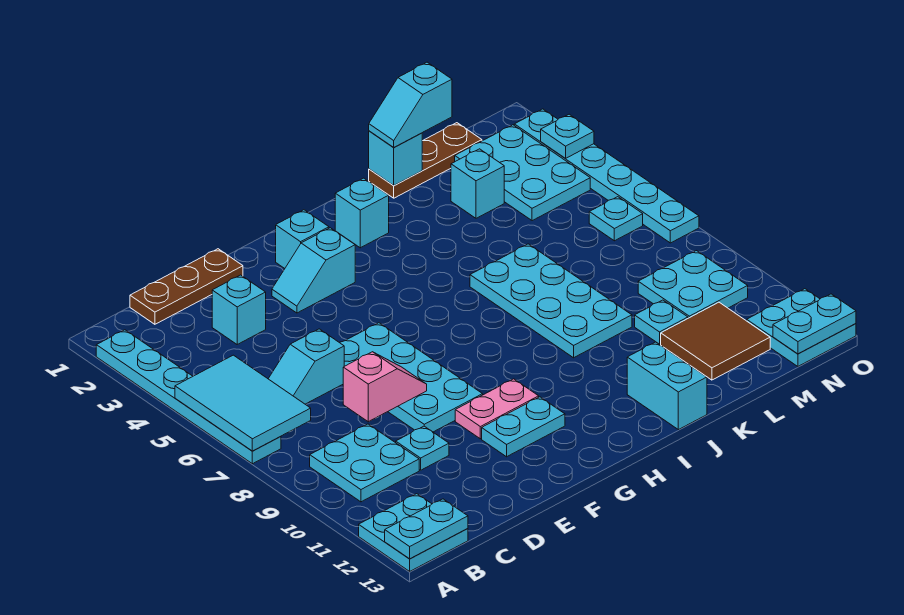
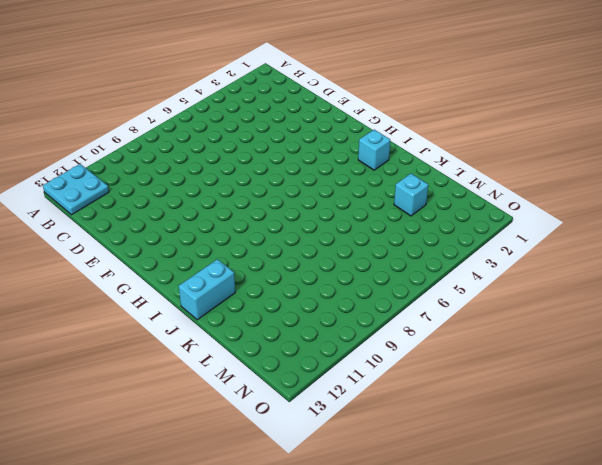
none -> cyan 1x6 plate [96,330,281,464]
none -> cyan 2x2 plate [310,424,419,502]
none -> brown 1x3 plate [130,249,243,324]
none -> cyan 1x2 slope [268,329,344,404]

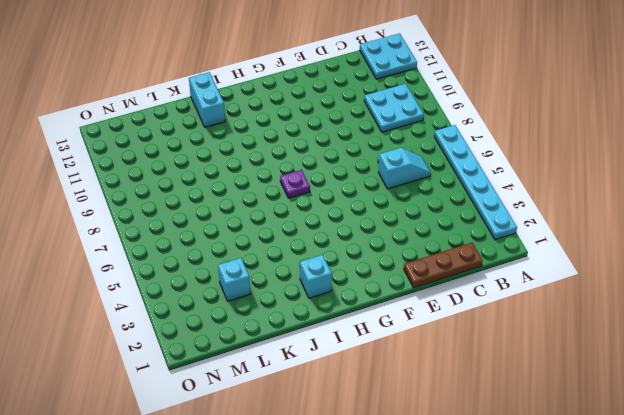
purple 1x1 plate [280,170,310,198] -> none
none -> cyan 1x1 brick [212,275,266,344]
none -> cyan 1x1 plate [396,426,449,470]
none -> cyan 2x4 plate [339,323,483,432]
none -> cyan 1x2 slope [272,228,355,313]

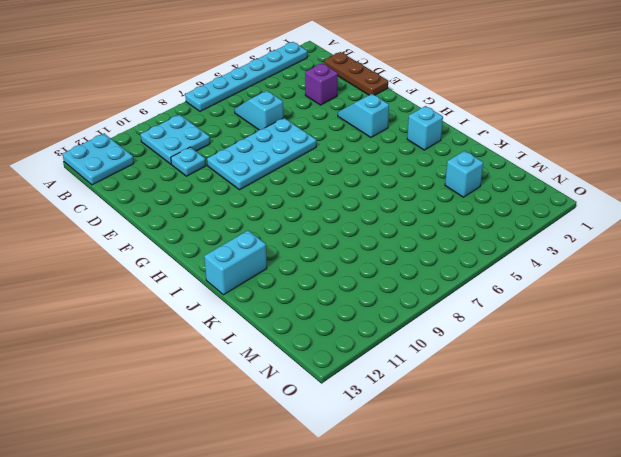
purple 1x1 brick [305,63,338,105] -> cyan 1x1 brick [212,275,266,344]
none -> pink 1x2 plate [455,379,539,439]
none -> cyan 1x2 plate [482,397,565,457]
none -> cyan 1x1 brick [276,210,329,268]
none -> cyan 2x4 plate [470,244,632,358]

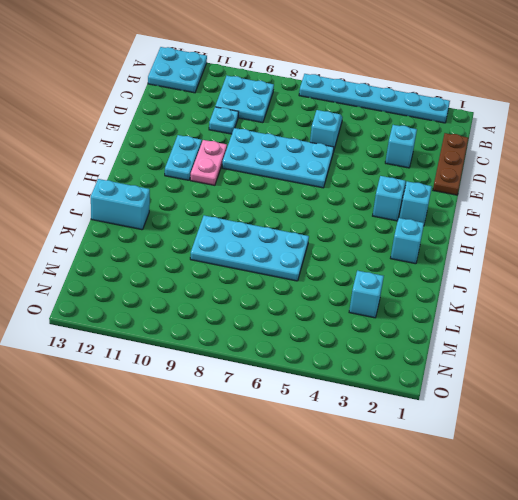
none -> brown 1x3 plate [369,123,482,198]
none -> cyan 1x1 plate [635,300,688,344]
none -> brown 2x2 tile [661,302,770,380]
none -> cyan 2x3 plate [455,125,590,221]

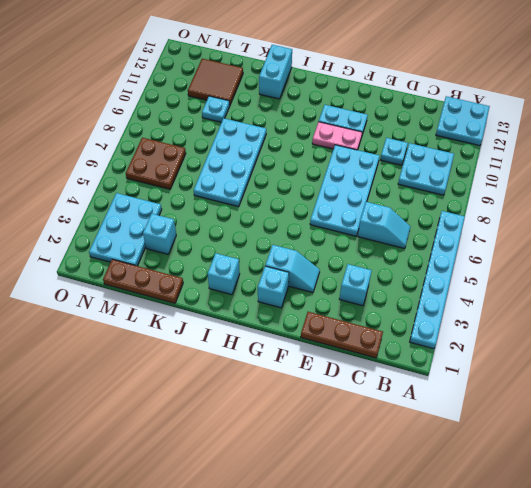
brown 2x2 plate [126,138,186,189] -> cyan 1x1 plate [589,197,643,241]
none -> cyan 2x2 plate [638,251,748,318]
none -> cyan 2x2 plate [747,289,856,366]
none -> cyan 1x6 plate [514,109,699,243]
none -> cyan 2x3 tile [175,355,311,451]

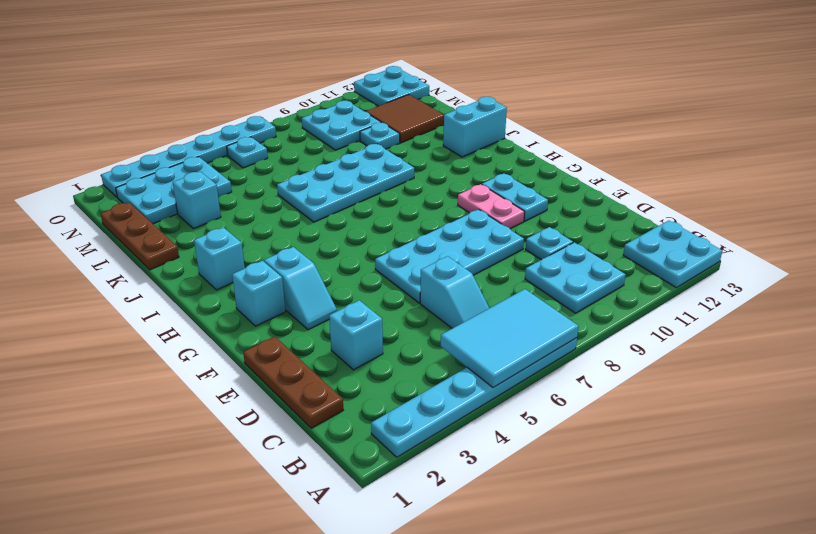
none -> cyan 1x2 plate [385,499,468,559]
none -> pink 1x2 slope [343,352,427,422]
none -> cyan 1x1 brick [369,131,422,186]
none -> cyan 1x2 plate [773,294,856,354]

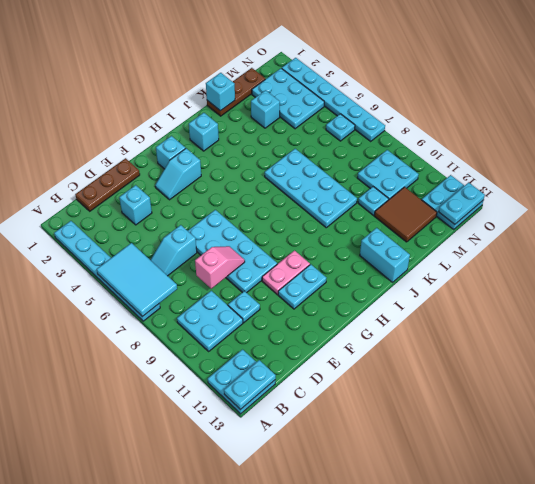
none -> cyan 1x1 plate [541,114,594,159]
none -> cyan 1x2 slope [369,62,452,148]

